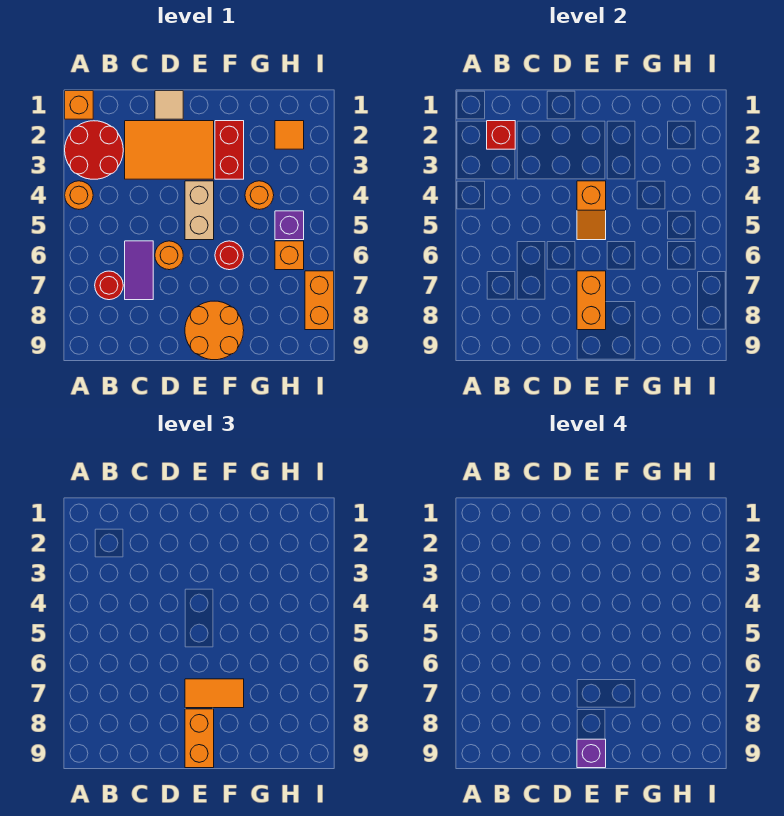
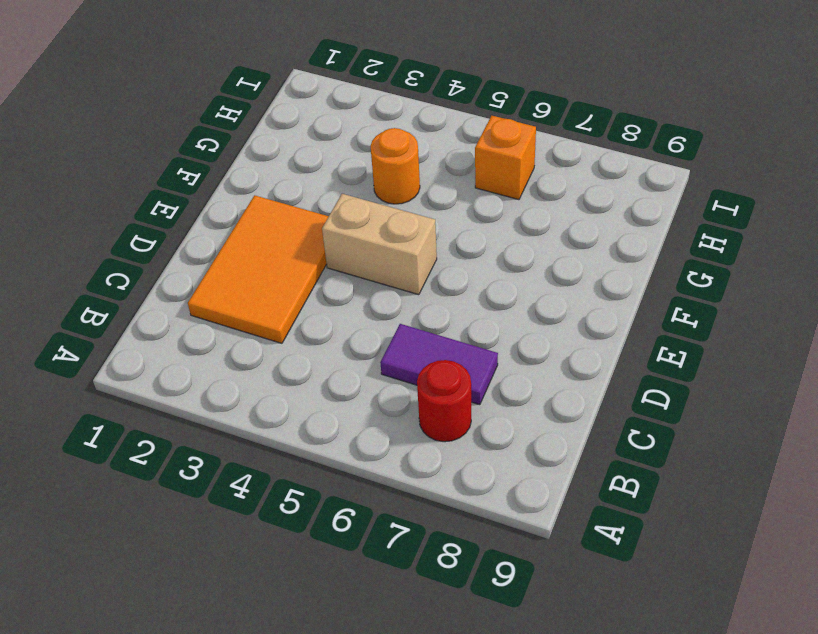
none -> orange 1x1 brick [65,91,93,119]
none -> red 2x2 round brick [65,121,123,179]
none -> orange 1x1 round brick [65,181,93,209]

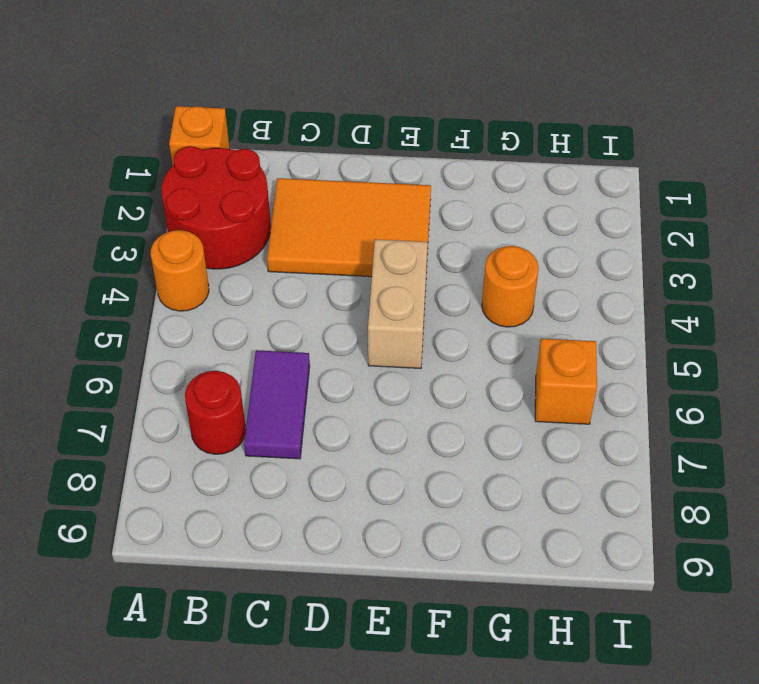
none -> tan 1x1 tile [155,91,183,119]
none -> orange 1x1 round brick [155,241,183,270]
none -> orange 2x2 round brick [185,301,244,360]

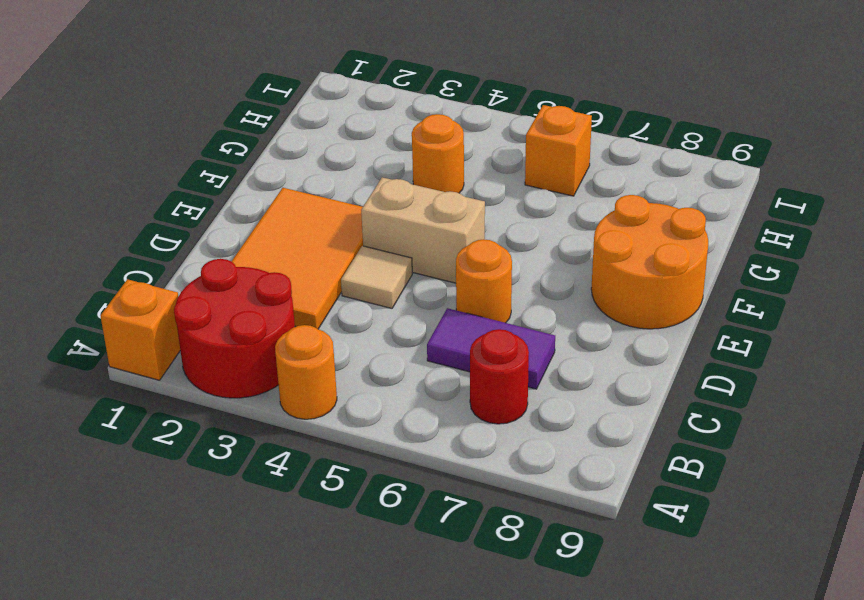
tan 1x1 tile [341,246,412,308] -> tan 1x1 tile moved to [155,91,183,119]
none -> red 1x2 brick [215,121,244,179]
none -> red 1x1 round brick [215,241,244,270]
none -> orange 1x1 tile [275,121,304,149]

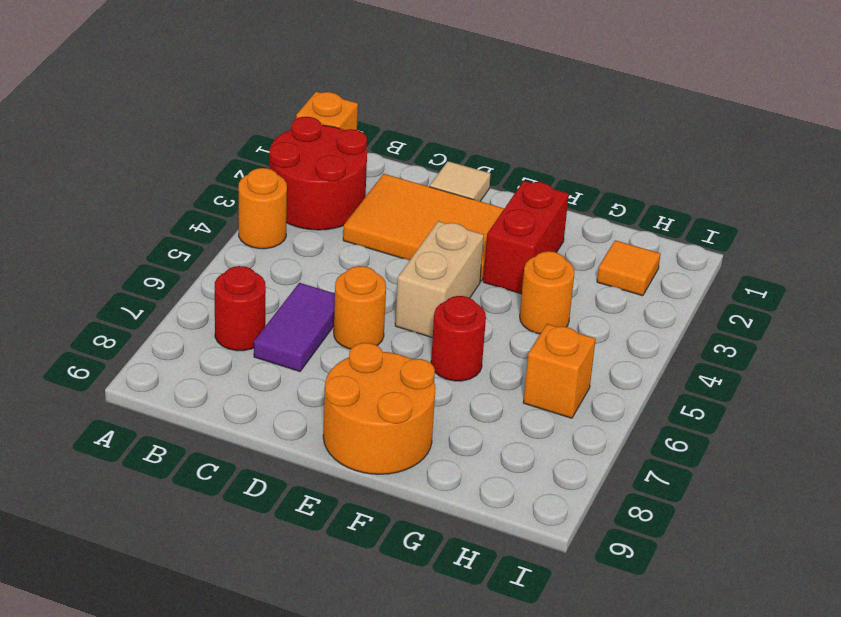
none -> purple 1x1 brick [275,211,304,240]
none -> orange 1x2 brick [305,271,334,330]
none -> red 1x1 brick [487,121,515,149]

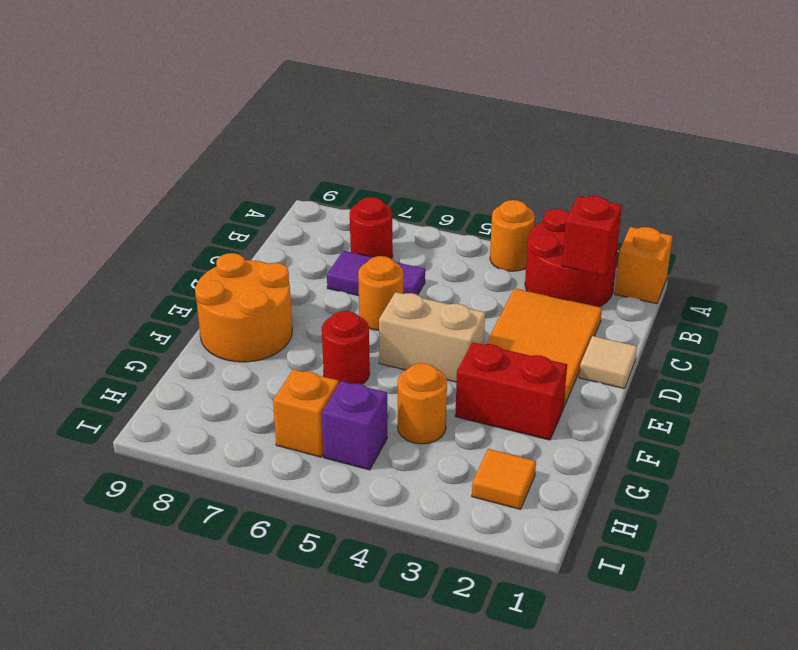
none -> orange 1x2 brick [305,271,334,330]
none -> orange 1x2 slope [577,181,606,240]
none -> orange 1x2 brick [577,271,606,330]

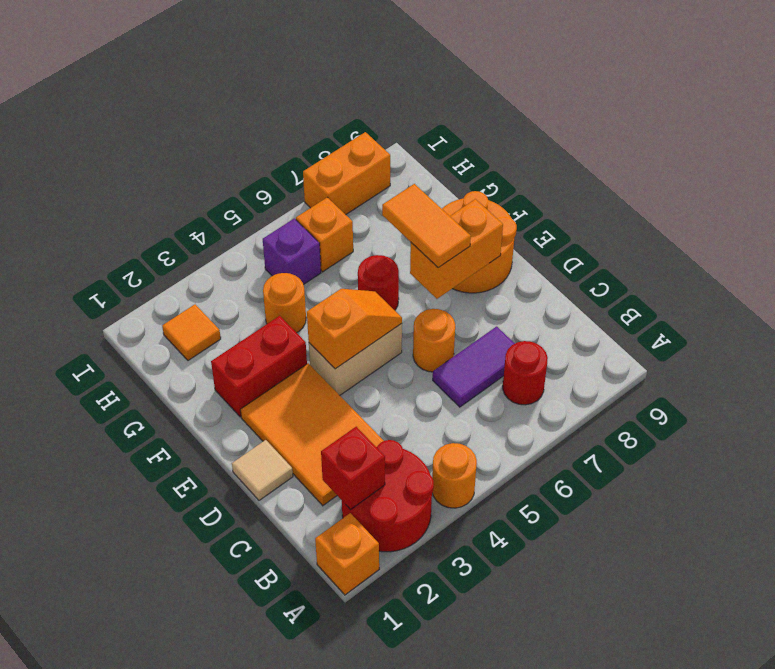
none -> orange 1x2 brick [185,709,214,768]
none -> purple 1x1 brick [577,739,606,768]

